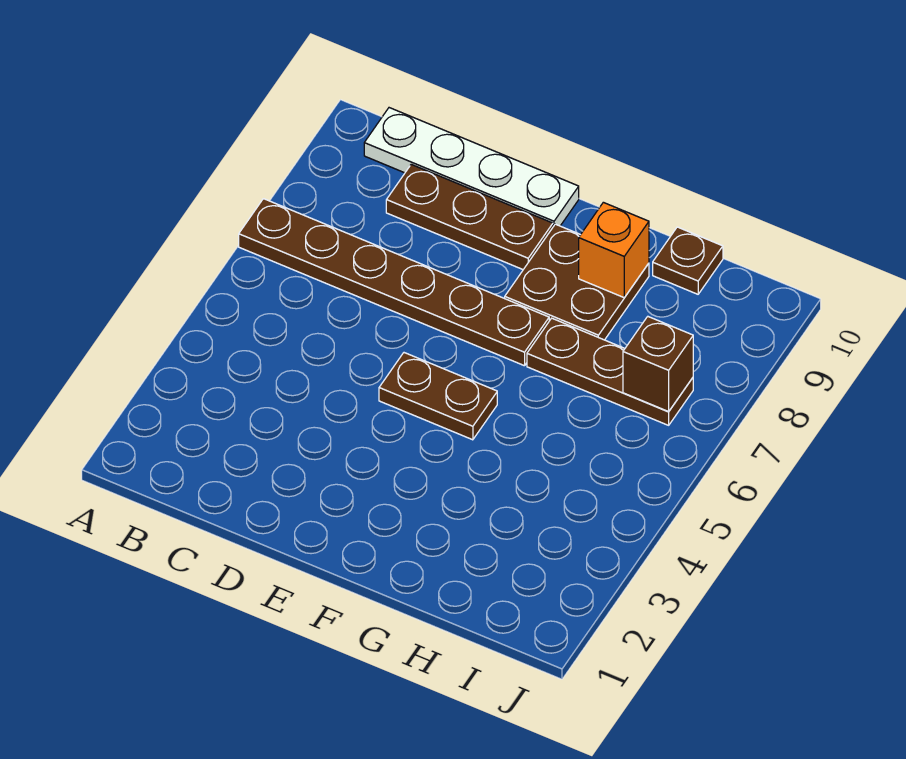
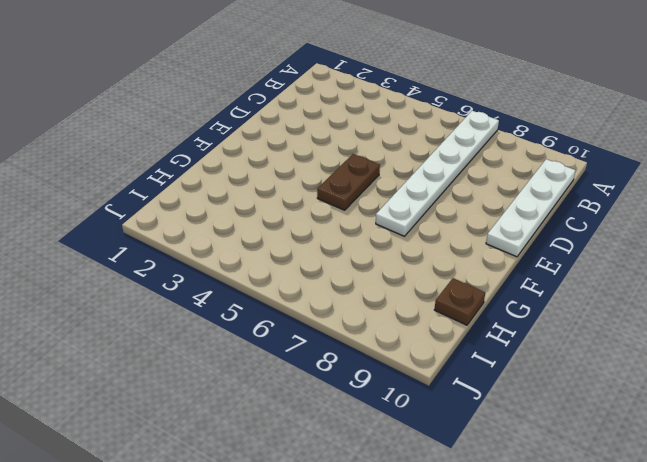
white 1x6 plate [376,111,499,236] -> brown 1x6 plate [239,199,549,366]
none -> brown 1x3 plate [386,164,553,269]
none -> brown 2x2 plate [505,224,649,340]

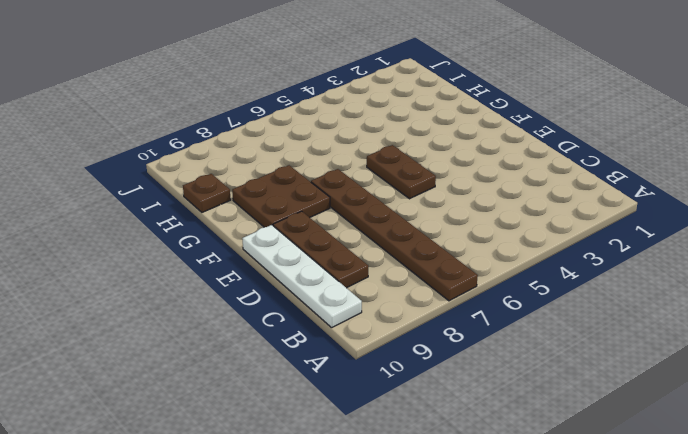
none -> brown 1x3 plate [527,318,693,425]
none -> orange 1x1 brick [579,202,649,297]

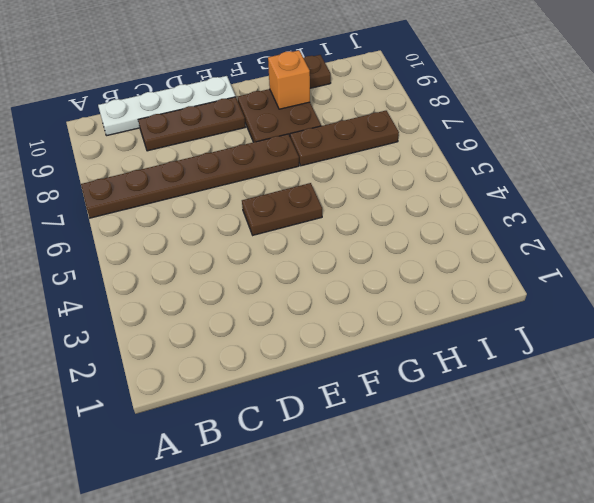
none -> brown 1x1 brick [623,317,693,412]

